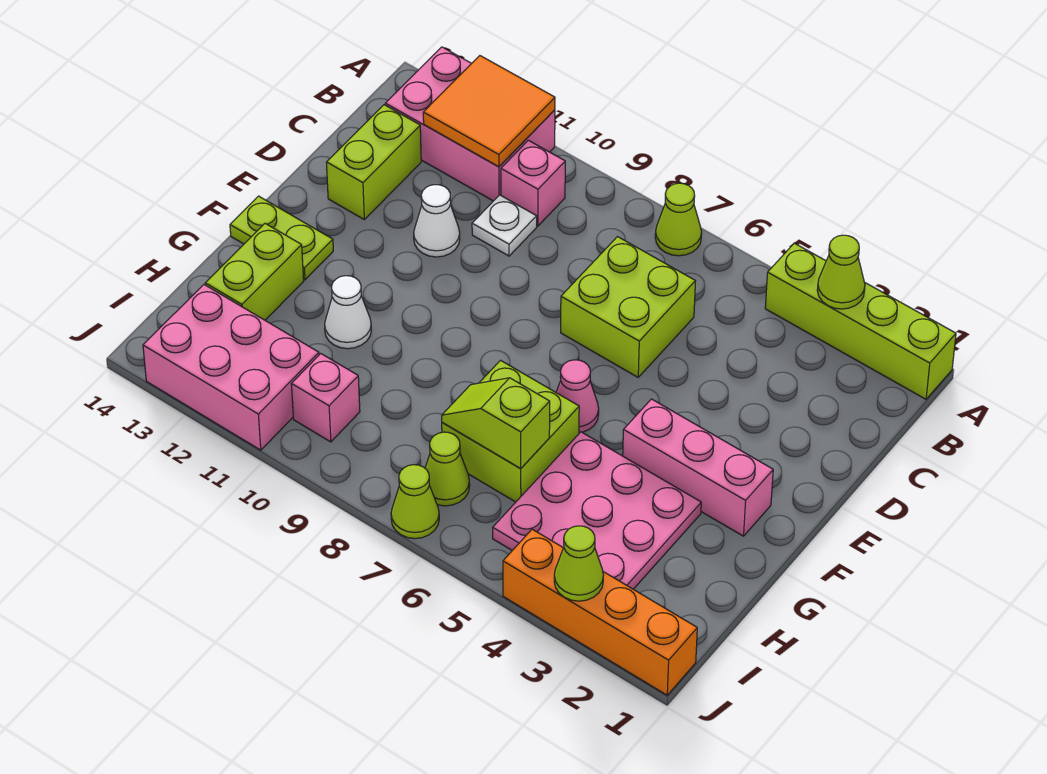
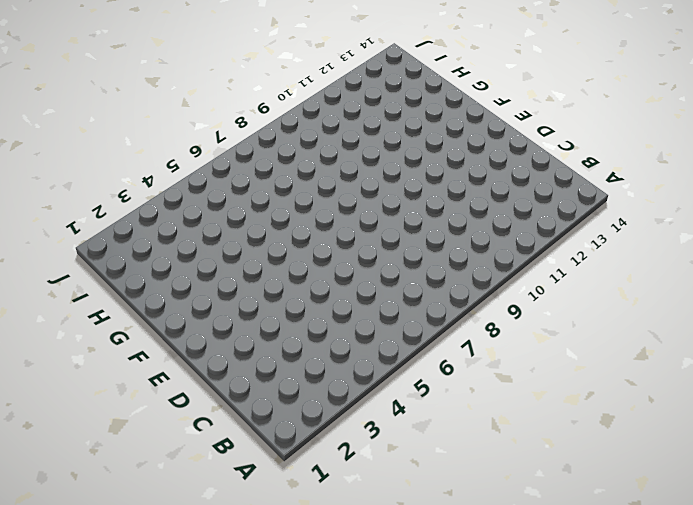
none -> lime 1x4 brick [765,243,956,399]
none -> lime 1x1 cone [655,183,702,256]
none -> pink 2x3 brick [385,47,555,201]

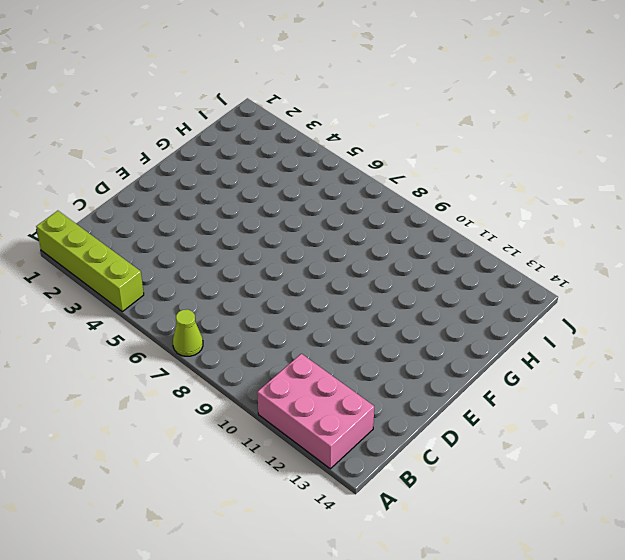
none -> pink 1x1 brick [501,140,565,226]
none -> lime 2x2 brick [561,237,695,377]
none -> white 1x1 plate [472,195,537,256]

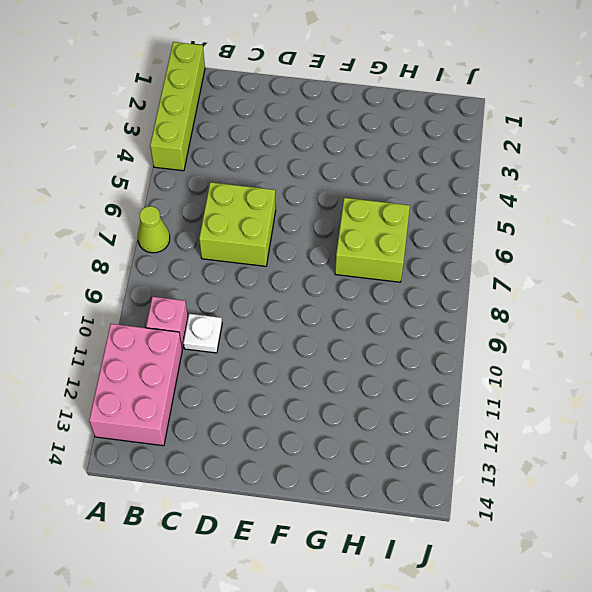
none -> lime 1x2 brick [326,105,421,219]
none -> white 1x1 cone [414,185,460,257]
none -> pink 1x3 brick [623,399,773,536]

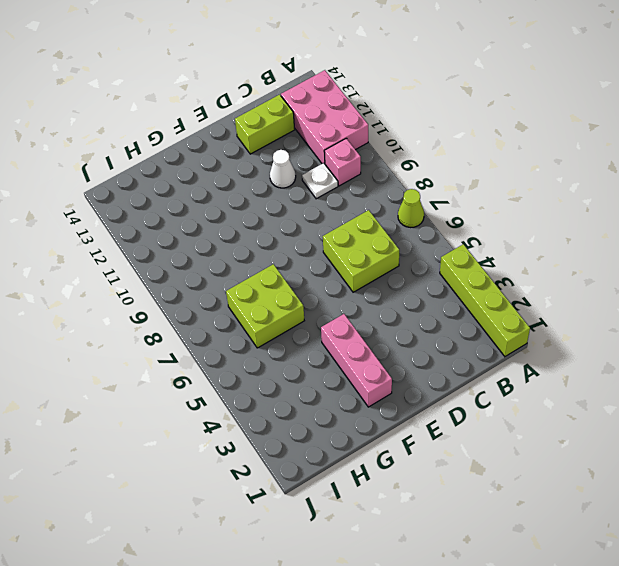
none -> pink 1x1 cone [556,360,599,433]
none -> lime 1x2 plate [230,196,333,280]
none -> pink 3x3 plate [493,432,701,589]

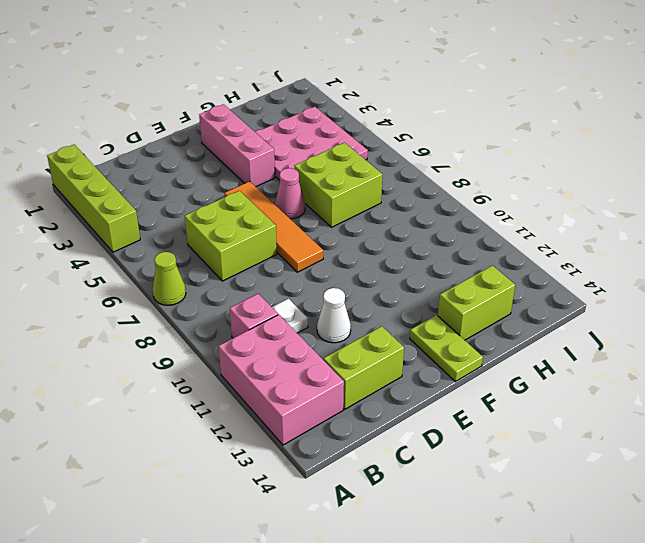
orange 1x4 tile [225,181,323,272] -> none
none -> white 1x1 cone [325,276,371,349]
none -> lime 1x1 cone [425,432,470,506]
none -> pink 1x1 brick [291,354,360,442]

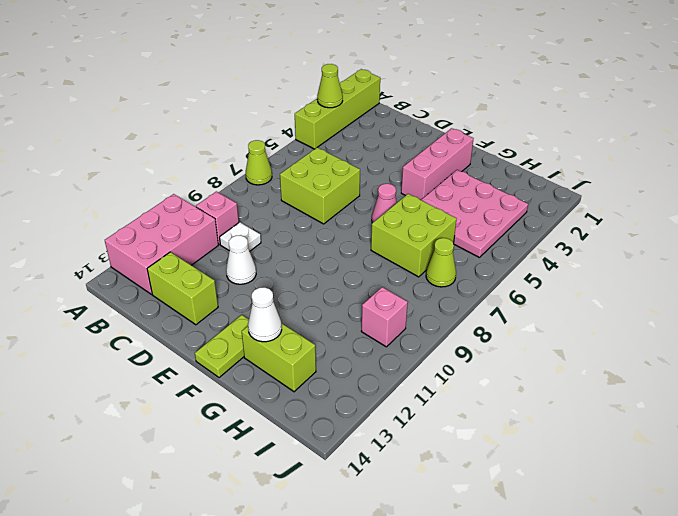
white 1x1 cone [248,287,282,342] -> white 1x1 cone moved to [325,276,371,349]
none -> pink 2x3 brick [143,285,319,450]
none -> orange 1x4 brick [503,529,697,695]
none -> lime 1x1 cone [391,465,439,539]

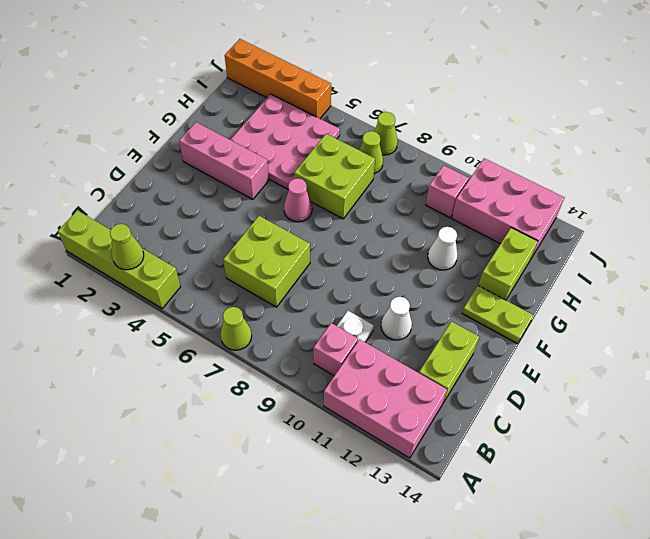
none -> orange 2x2 tile [423,56,555,167]
none -> lime 1x2 slope [442,378,550,469]
none -> lime 1x1 cone [554,526,603,601]

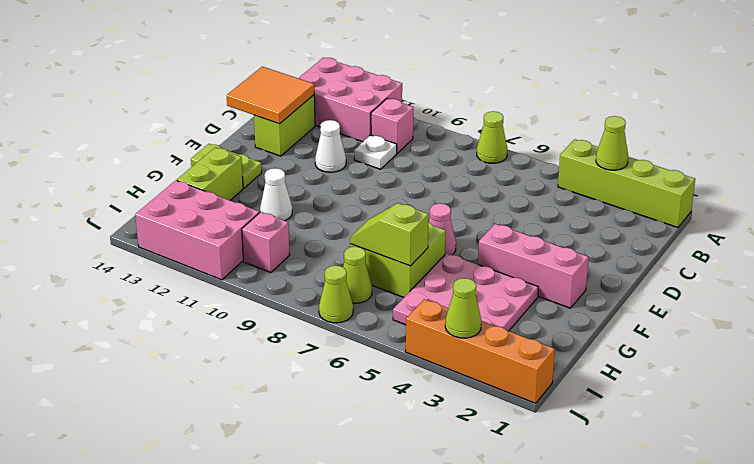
orange 2x2 tile [227,67,314,124] -> orange 2x2 tile moved to [423,56,555,167]
none -> lime 2x2 brick [561,237,695,377]

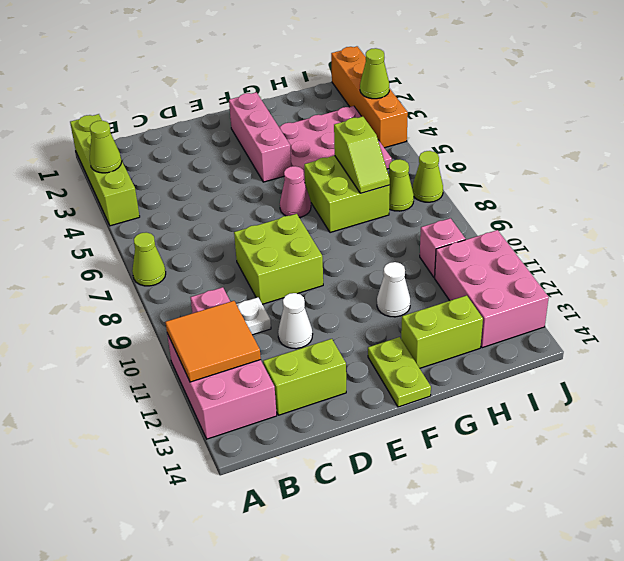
lime 2x2 brick [234,214,323,304] -> lime 2x2 brick moved to [561,237,695,377]

